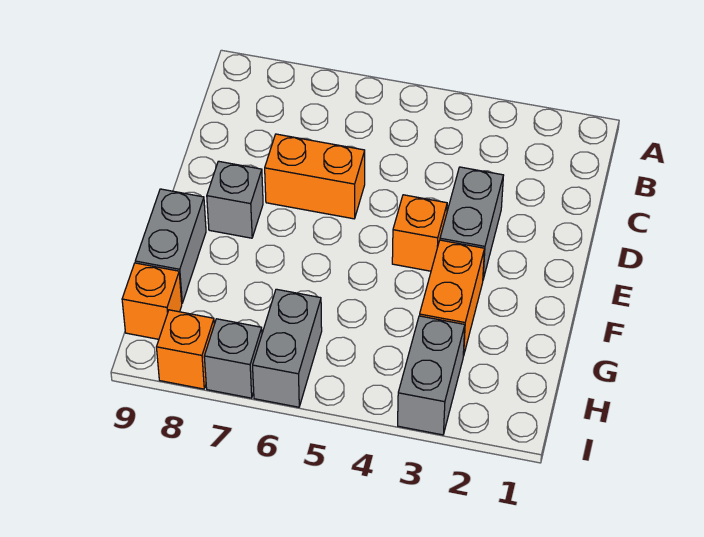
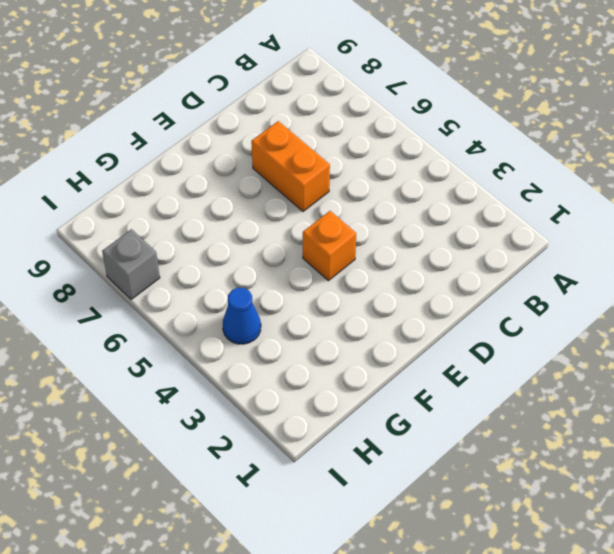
blue 1x1 cone [223,288,261,344] -> none
none -> grey 1x2 brick [440,167,504,279]
none -> grey 1x1 brick [207,161,263,238]

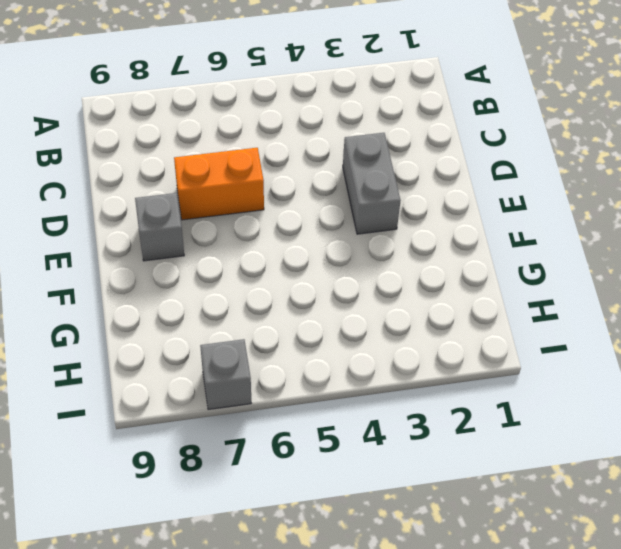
none -> orange 1x1 brick [392,195,447,271]
none -> orange 1x2 brick [419,240,484,356]

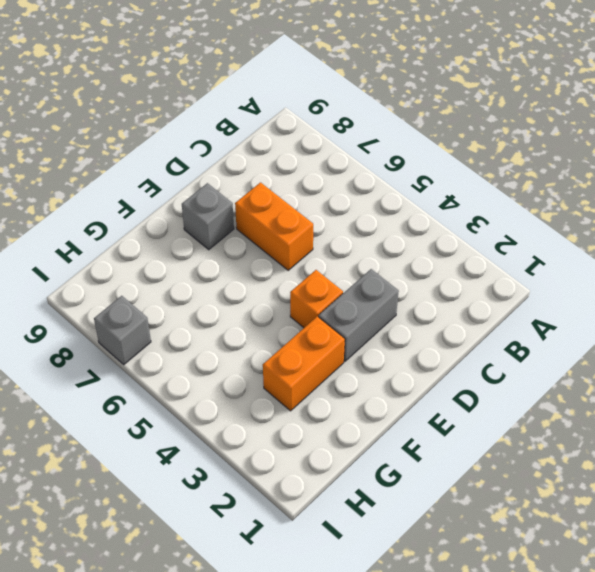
none -> grey 1x2 brick [135,189,206,303]
none -> grey 1x2 brick [398,316,465,435]

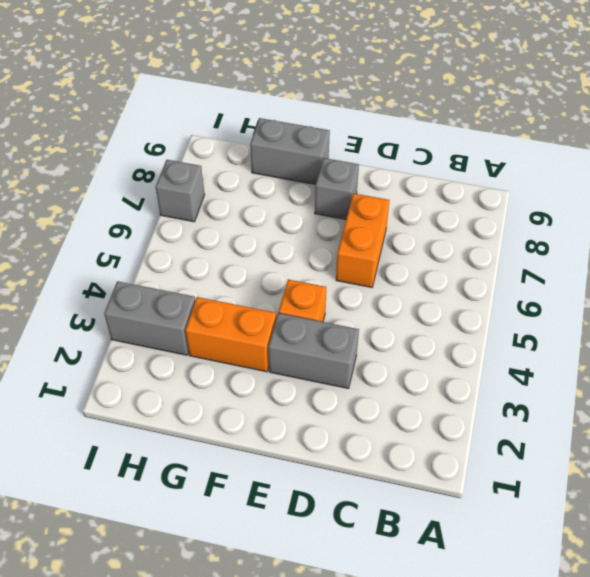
none -> grey 1x2 brick [253,289,322,407]
none -> orange 1x1 brick [122,263,182,339]

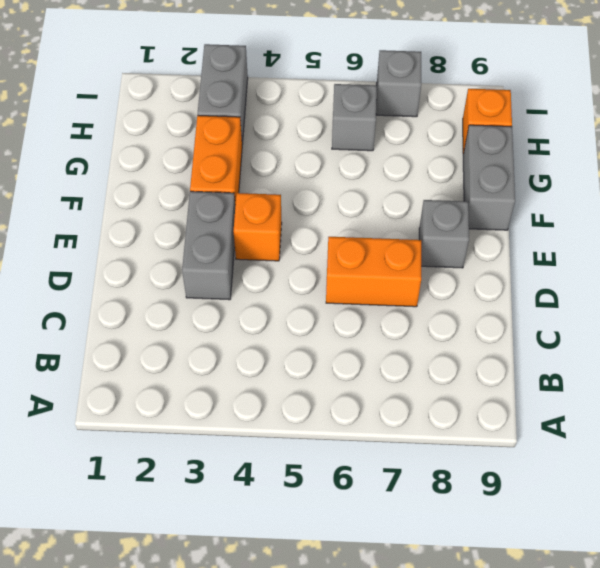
grey 1x1 brick [332,84,377,151] -> grey 1x2 brick [253,289,322,407]
none -> orange 1x1 brick [157,310,214,389]

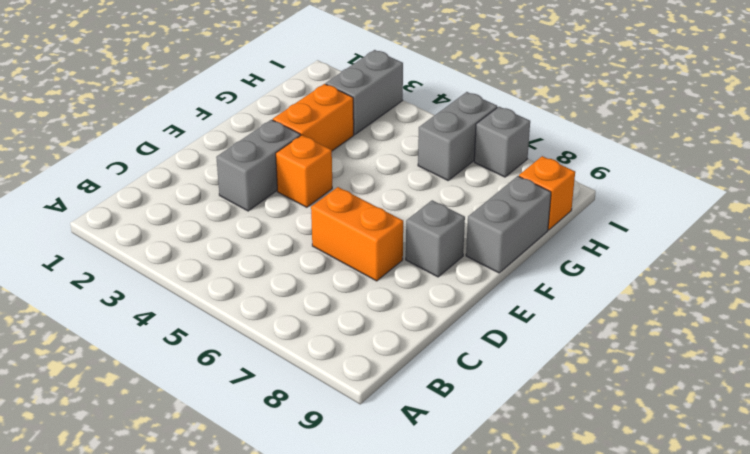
none -> orange 1x1 brick [157,310,214,389]

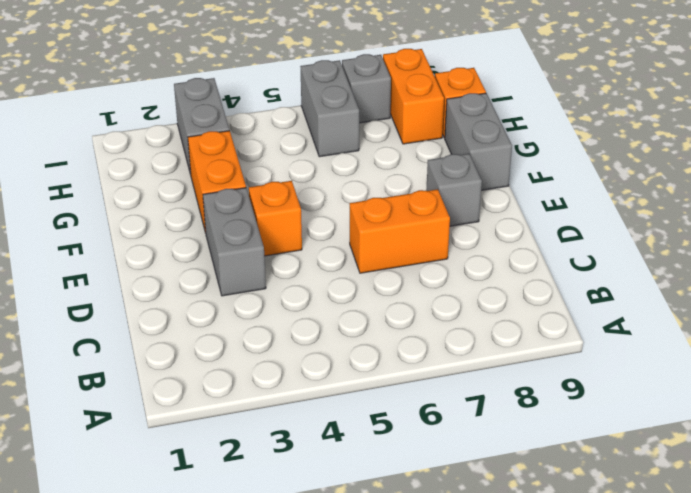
orange 1x2 brick [383,49,444,144] -> orange 1x1 brick [157,310,214,389]

